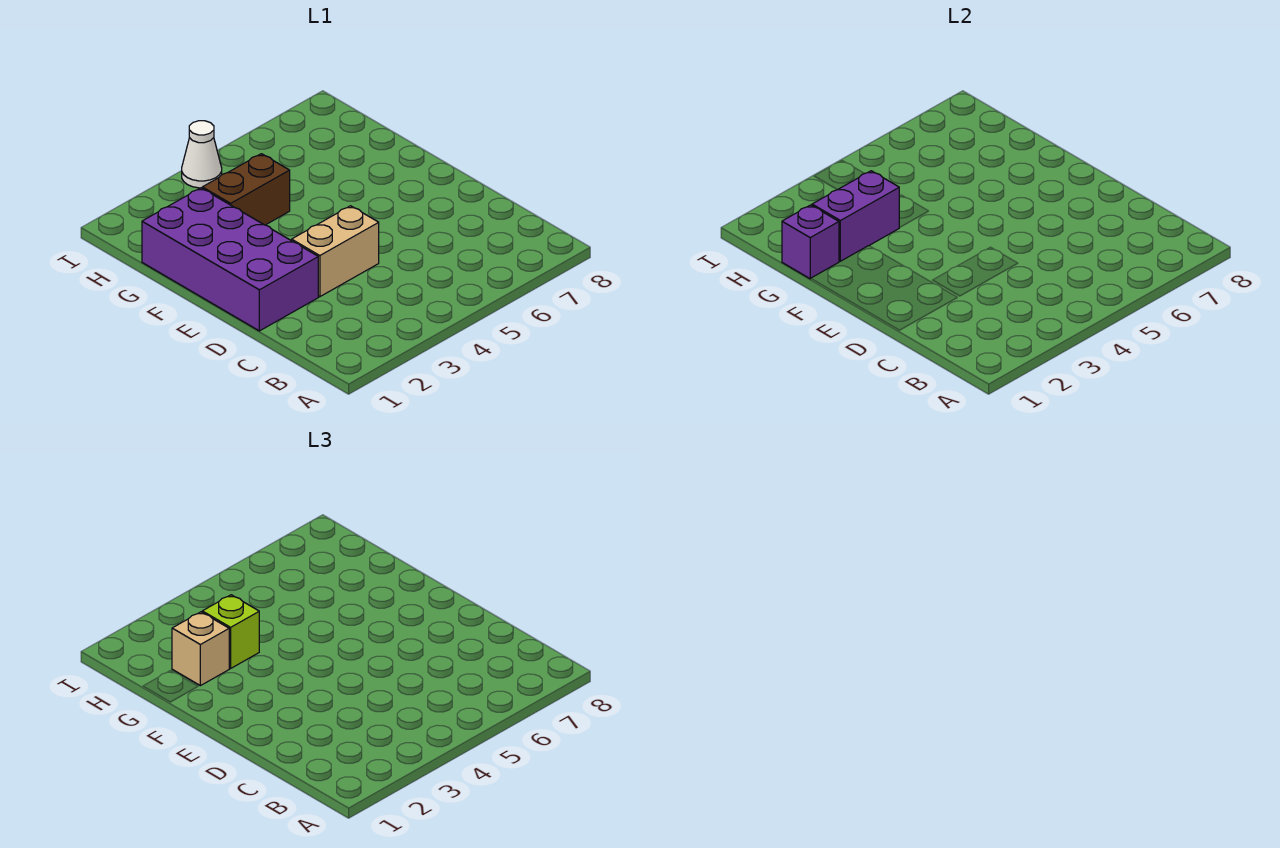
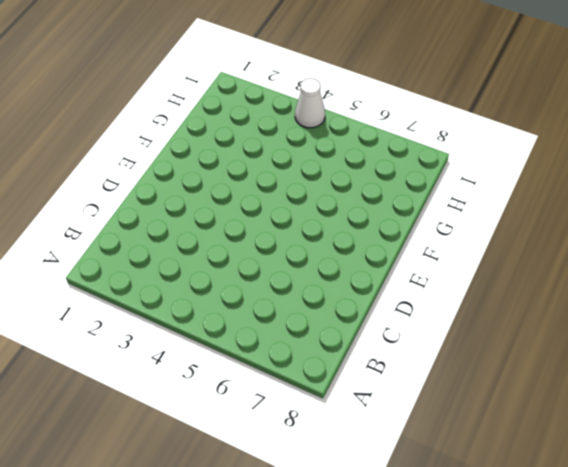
none -> purple 2x4 brick [142,188,318,331]
none -> tan 1x2 brick [292,206,379,297]

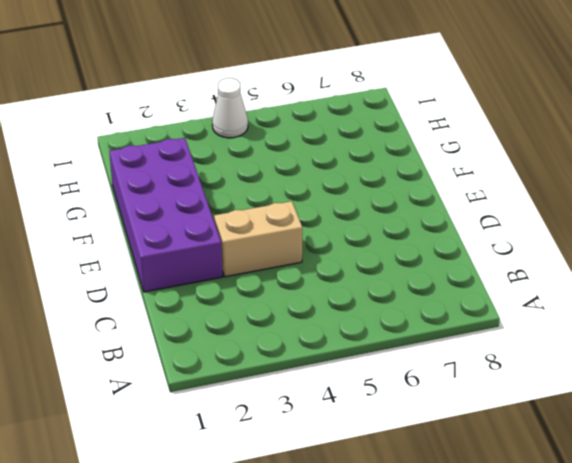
none -> brown 1x2 brick [202,154,290,225]
none -> purple 1x1 brick [782,205,839,279]

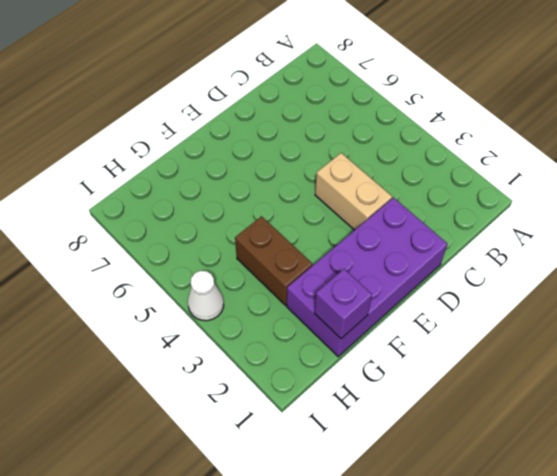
none -> purple 1x2 brick [812,171,900,261]
none -> tan 1x1 brick [172,612,230,686]

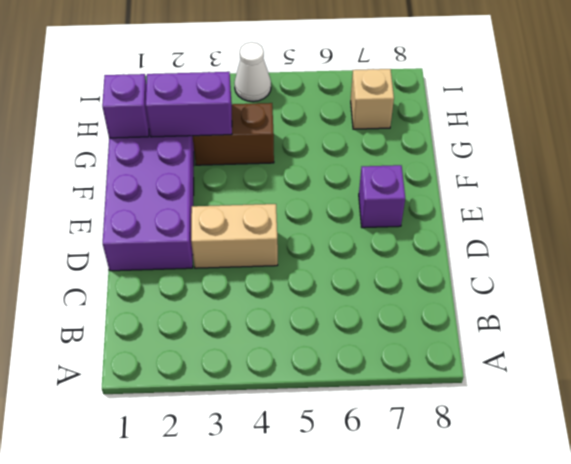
purple 1x1 brick [359,165,405,228] -> none
tan 1x1 brick [351,69,394,129] -> tan 1x1 brick moved to [172,612,230,686]
none -> lime 1x1 brick [202,595,259,668]

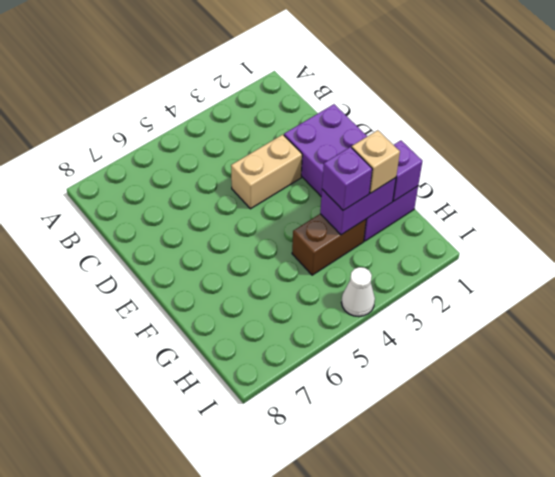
purple 1x1 brick [322,147,372,210] -> lime 1x1 brick [202,595,259,668]

